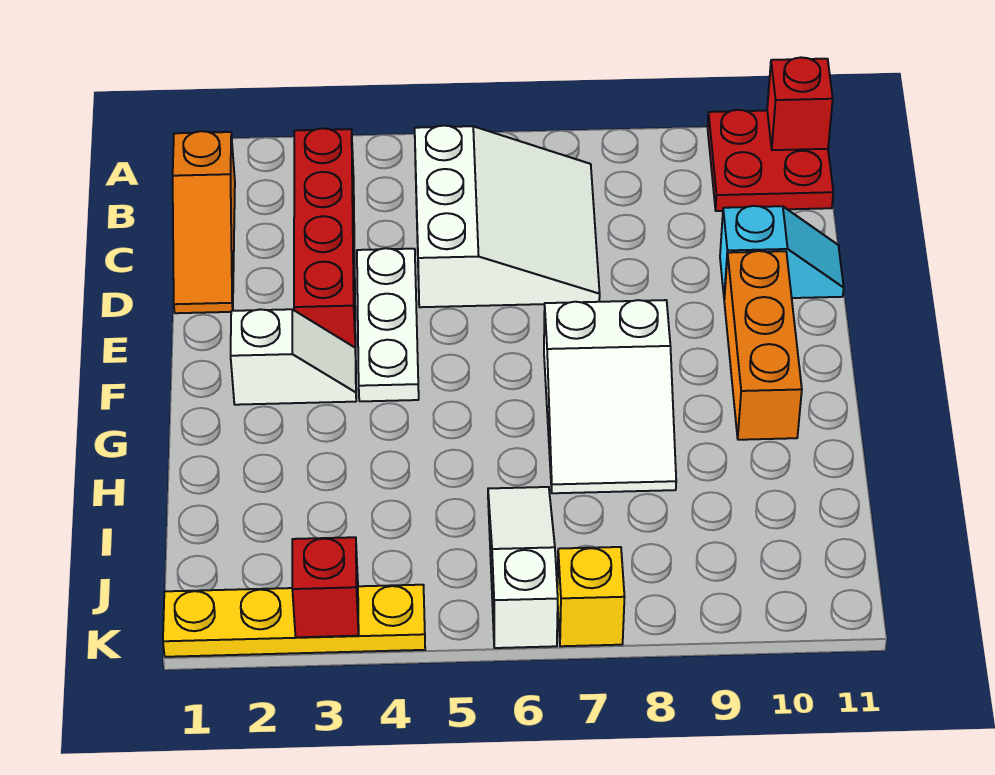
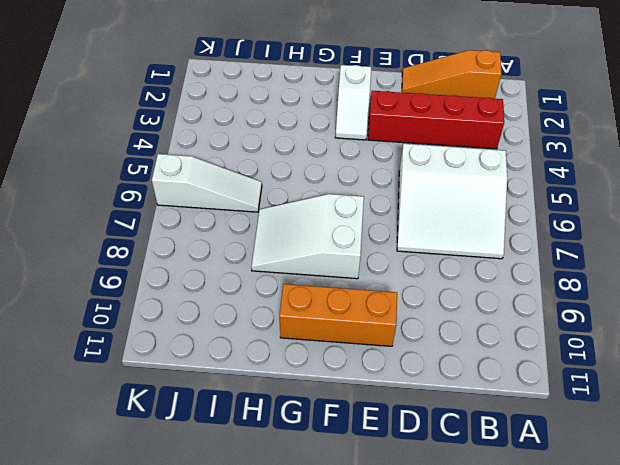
none -> red 2x2 plate [708,110,833,211]
none -> white 1x3 plate [357,248,419,401]
none -> cyan 1x2 slope [720,206,844,299]

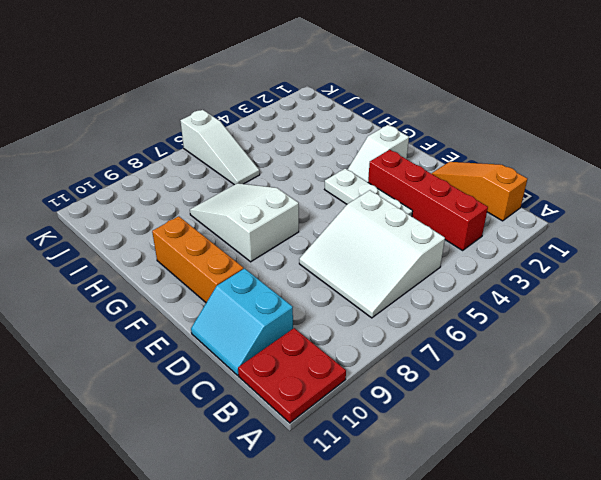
cyan 2x2 slope [191,268,293,375] -> cyan 1x2 slope [720,206,844,299]
none -> yellow 1x4 plate [163,585,425,657]
none -> yellow 1x1 brick [557,547,625,646]
none -> red 1x1 brick [767,58,833,150]

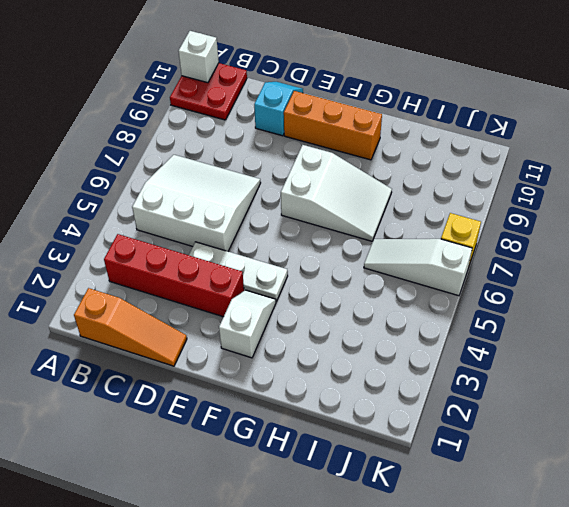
white 1x1 brick [178,31,219,83] -> red 1x1 brick [767,58,833,150]
none -> yellow 1x4 plate [163,585,425,657]
none -> red 1x1 brick [292,537,359,637]

